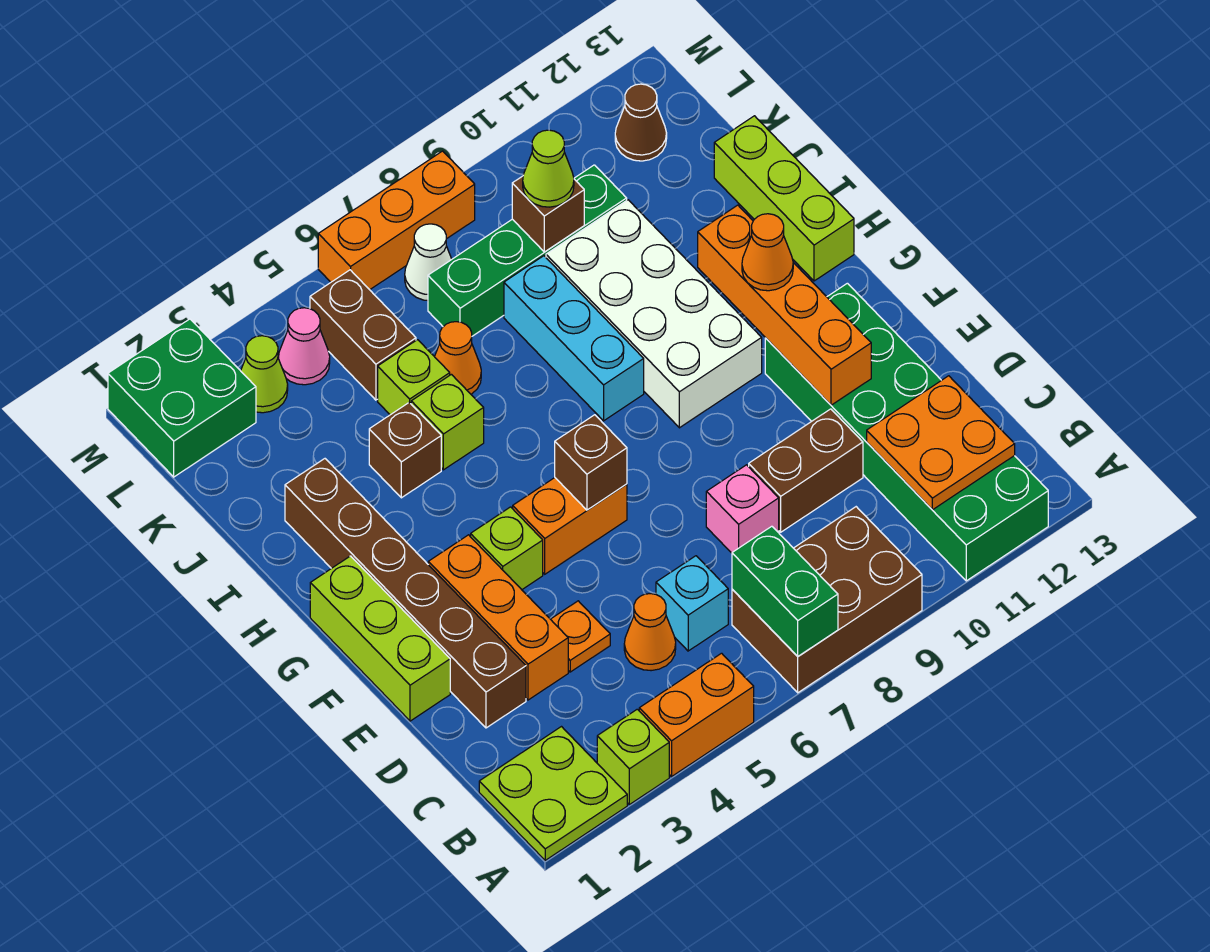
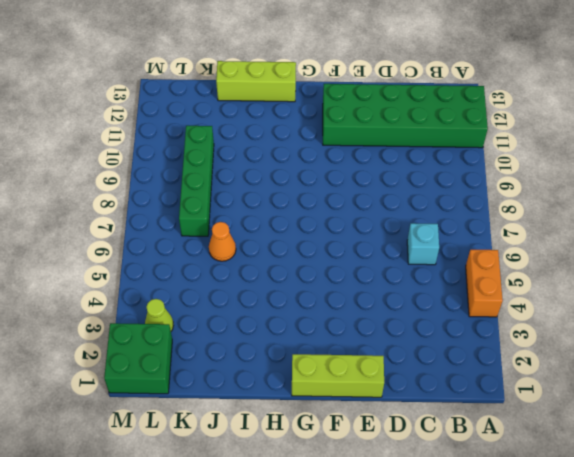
none -> lime 2x2 plate [479,727,627,860]
none -> lime 1x1 brick [597,709,669,805]
none -> brown 2x3 brick [732,507,922,693]
none -> orange 1x1 cone [624,594,676,671]

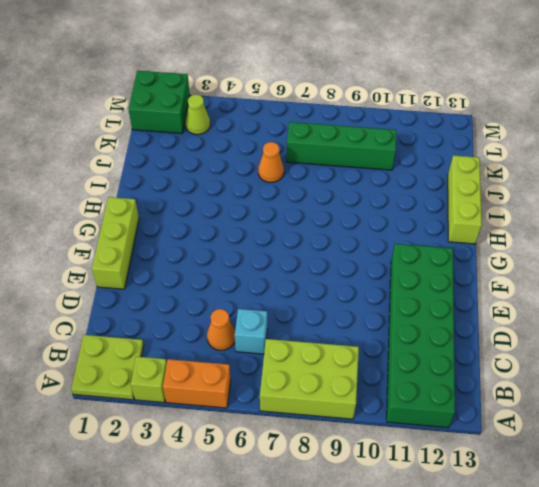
lime 2x3 brick [260,339,359,419] -> brown 2x3 brick [732,507,922,693]
none -> brown 1x6 brick [285,459,526,728]
none -> orange 1x3 brick [428,535,568,700]
none -> orange 1x1 plate [551,601,610,672]
none -> pink 1x1 brick [706,465,779,553]

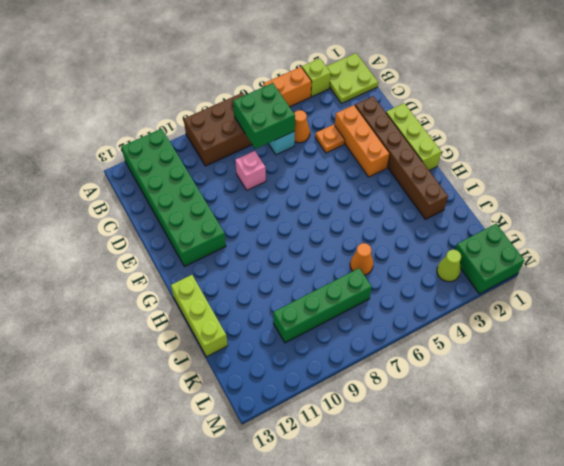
green 2x2 brick [233,83,295,149] -> green 1x2 brick [732,526,838,656]
none -> brown 1x2 brick [749,409,863,532]
none -> lime 1x1 brick [471,507,543,590]
none -> orange 1x2 brick [513,478,627,574]
none -> white 2x4 brick [546,200,762,428]

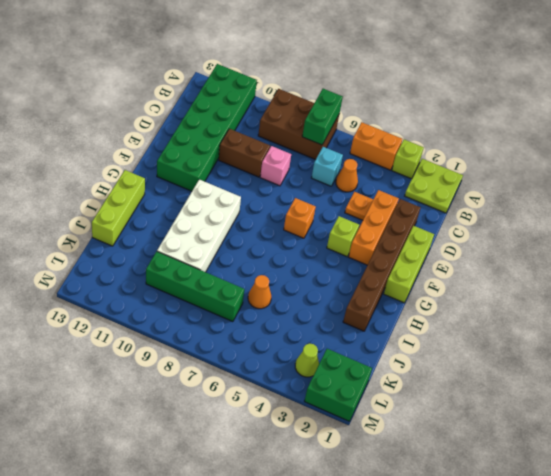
orange 1x1 brick [284,198,316,238] -> orange 1x2 brick [513,478,627,574]
none -> cyan 1x3 brick [504,256,644,421]
none -> brown 1x1 brick [369,402,441,498]
none -> lime 1x1 brick [411,374,484,470]
none -> lime 1x1 brick [378,340,450,415]

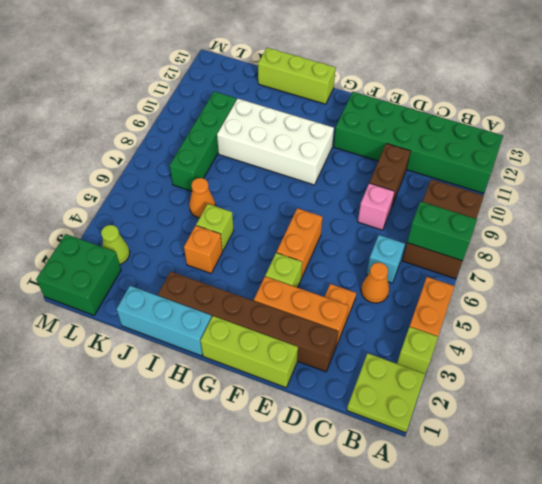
cyan 1x3 brick [116,286,212,356] -> cyan 1x3 brick moved to [504,256,644,421]
orange 1x1 brick [184,226,222,273] -> brown 1x1 brick [369,402,441,498]
none -> lime 1x1 brick [378,340,450,415]
none -> brown 1x2 brick [310,270,416,400]
none -> pink 1x1 cone [278,308,330,385]
none -> white 1x1 cone [405,224,452,301]

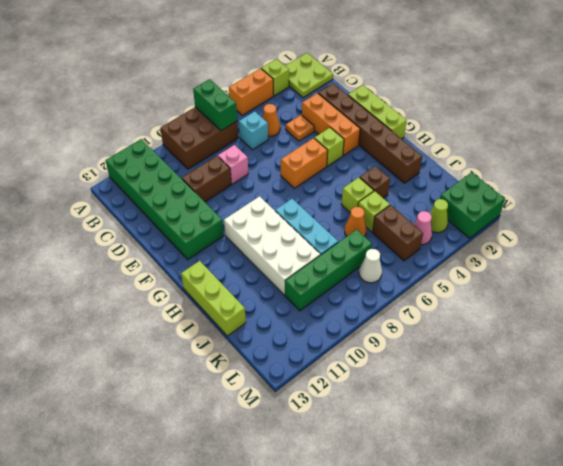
none -> brown 1x1 cone [615,84,667,161]
none -> orange 1x3 brick [318,151,475,290]
none -> orange 2x2 plate [867,376,1015,510]
none -> orange 1x4 brick [698,205,871,405]

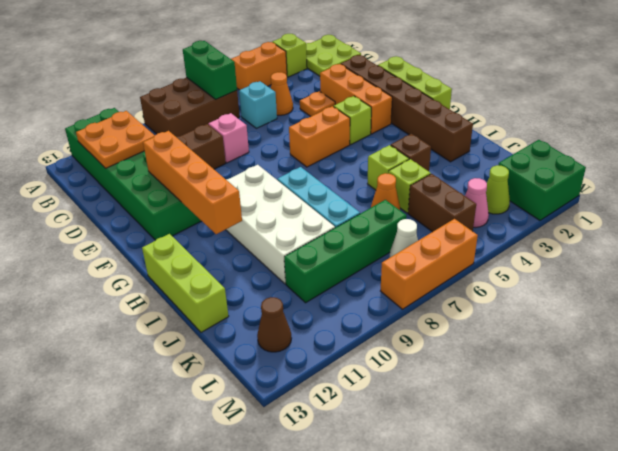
none -> brown 1x1 brick [555,415,627,510]
none -> brown 1x1 brick [512,176,584,252]
none -> orange 1x1 cone [742,214,793,291]
none -> lime 1x1 cone [523,130,574,207]

